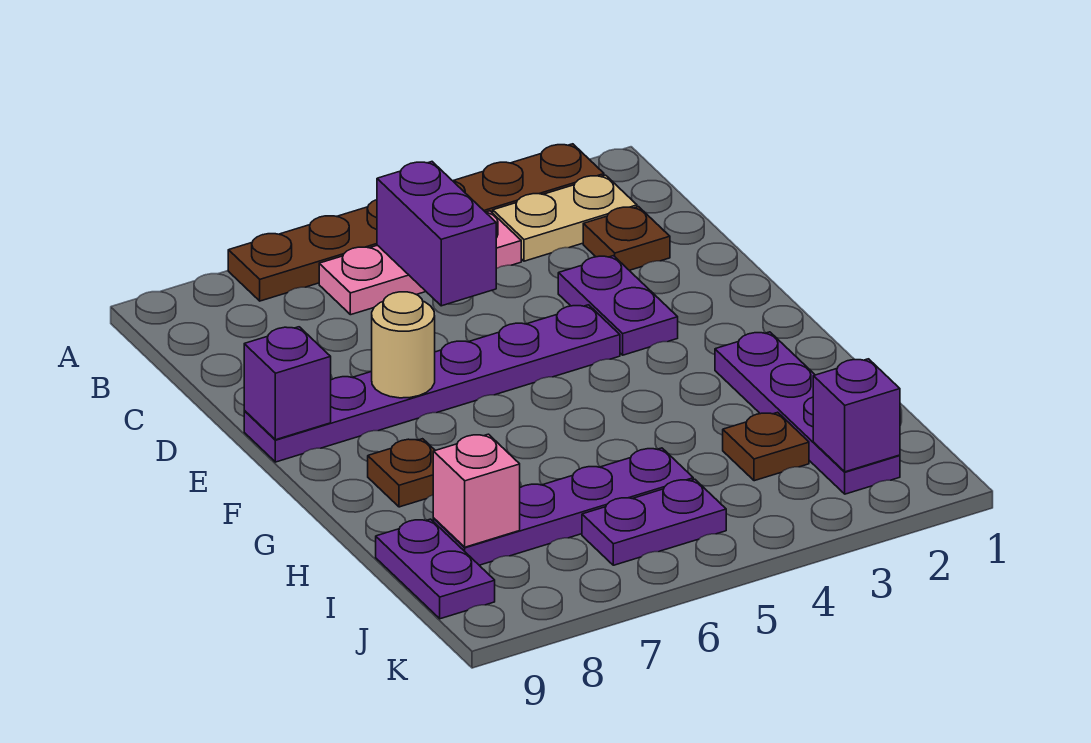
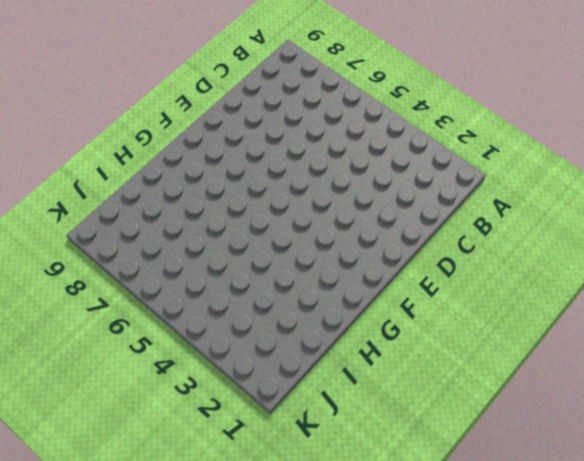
none -> brown 1x6 plate [228,144,604,301]
none -> tan 1x2 plate [493,175,637,261]
none -> pink 1x3 plate [319,211,521,315]

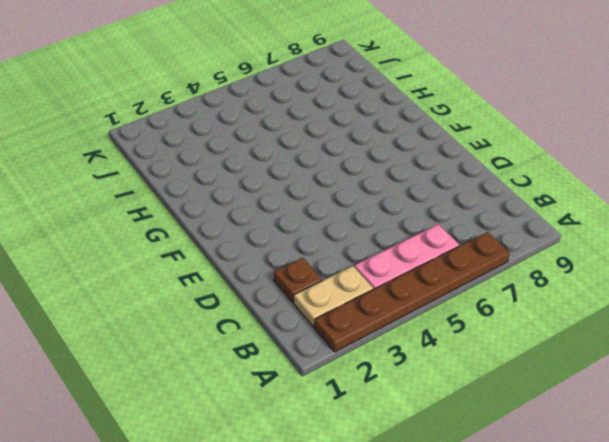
none -> purple 1x2 plate [558,256,678,355]
none -> purple 1x6 plate [244,305,620,462]
none -> purple 1x4 plate [715,332,900,494]

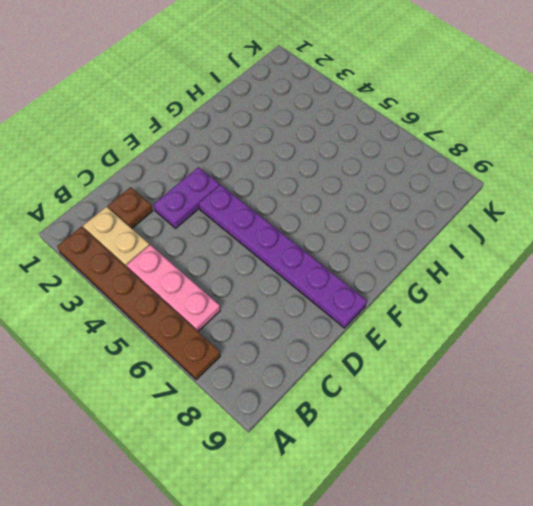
none -> purple 1x4 plate [715,332,900,494]
none -> brown 1x1 plate [368,439,435,507]
none -> brown 1x1 plate [723,412,809,481]

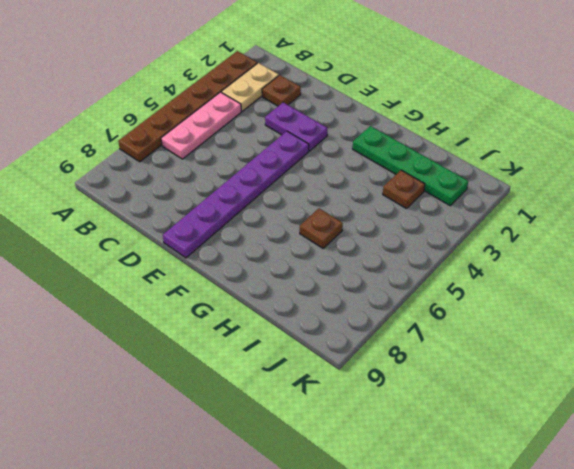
green 1x4 plate [353,126,468,206] -> purple 1x4 plate [715,332,900,494]
brown 1x1 plate [300,208,343,248] -> brown 1x1 plate moved to [368,439,435,507]
none -> purple 1x4 plate [433,448,693,565]
none -> purple 1x2 plate [376,519,495,619]
none -> purple 1x2 plate [582,479,726,565]

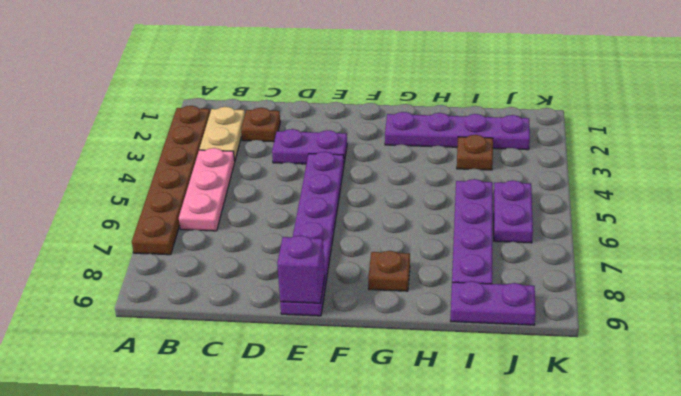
none -> purple 1x2 brick [377,162,496,306]
none -> tan 1x1 round brick [371,292,435,398]
none -> pink 1x1 brick [433,434,520,547]

